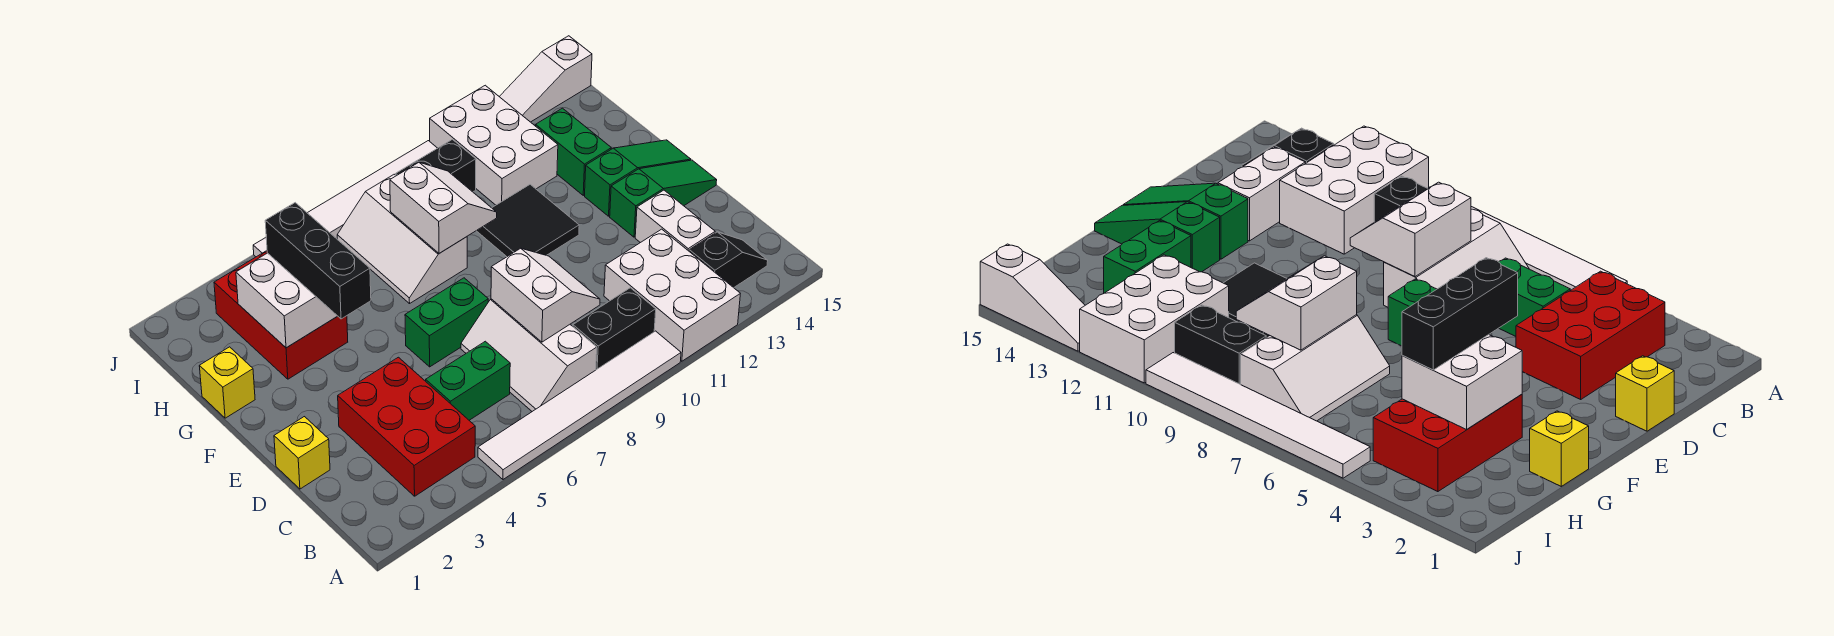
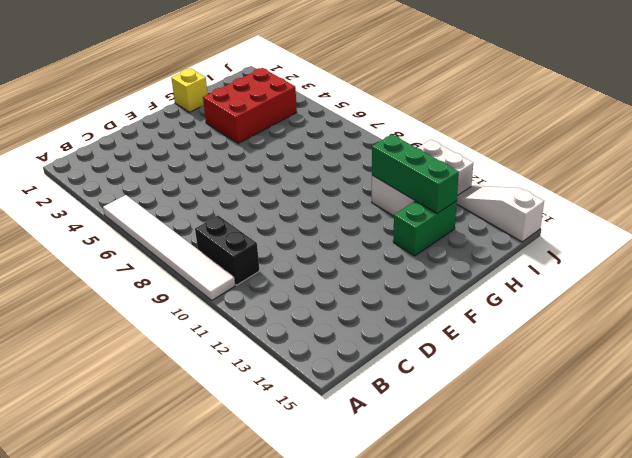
green 1x3 brick [372,135,459,213] -> none
none -> white 2x3 brick [604,229,740,361]
none -> red 2x3 brick [338,357,475,496]
none -> white 2x3 slope [461,299,597,411]

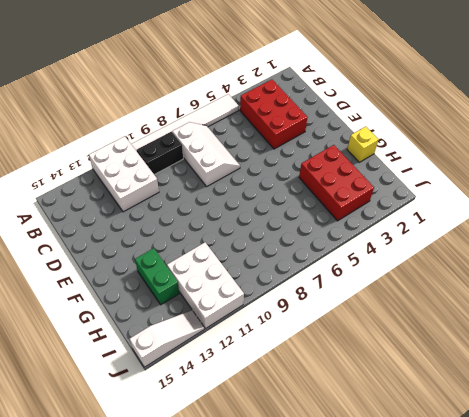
none -> black 1x2 slope [689,232,768,288]
none -> green 1x2 brick [426,341,510,420]
none -> white 1x2 brick [635,190,715,251]

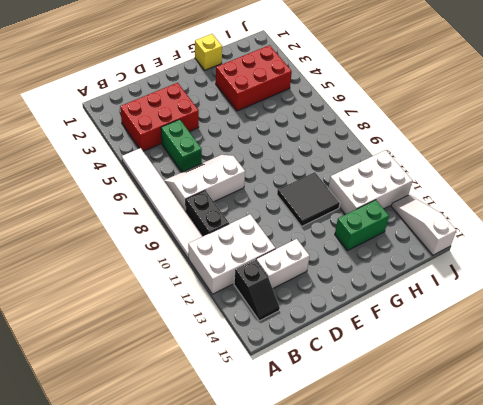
none -> yellow 1x1 brick [274,417,330,489]
none -> green 1x2 brick [405,278,488,367]
none -> green 1x3 slope [610,160,717,237]

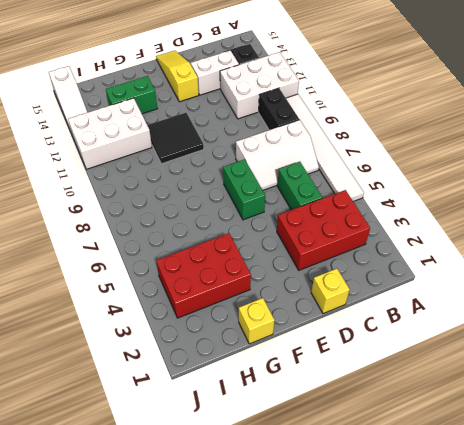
yellow 1x3 slope [156,51,199,102] -> green 1x3 slope [610,160,717,237]
none -> green 1x3 slope [585,140,691,216]
none -> white 2x3 slope [337,174,467,304]
none -> black 1x2 brick [396,140,476,192]

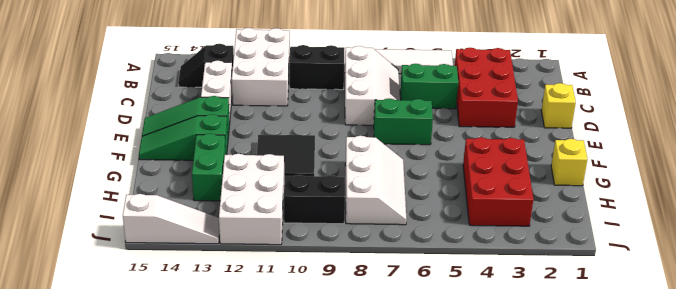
none -> white 1x6 tile [253,141,437,257]
none -> white 2x2 slope [491,248,600,342]
none -> white 2x2 brick [236,253,337,348]

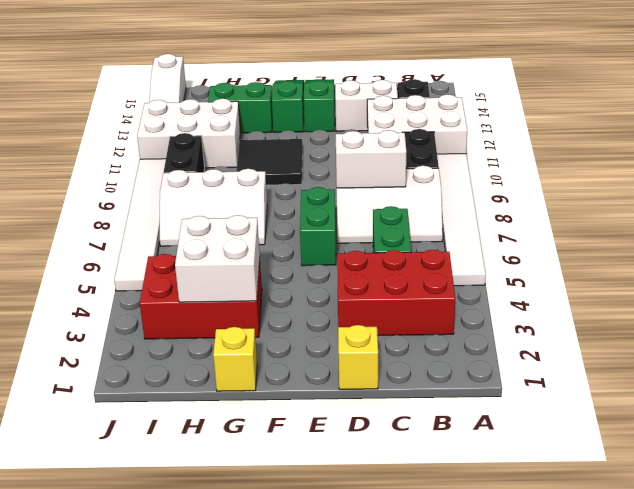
none -> white 2x2 slope [390,162,497,253]
none -> black 1x3 brick [265,203,371,319]

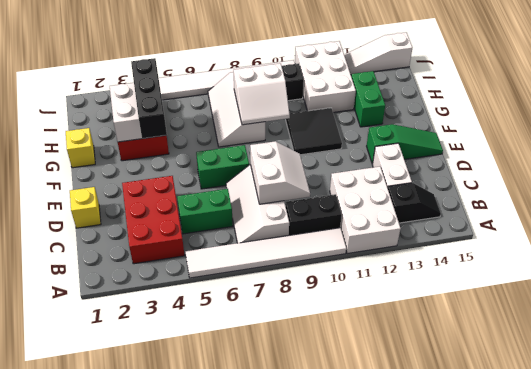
white 2x2 slope [233,63,290,125] -> white 2x2 slope turned to [390,162,497,253]
none -> green 1x3 slope [585,140,691,216]

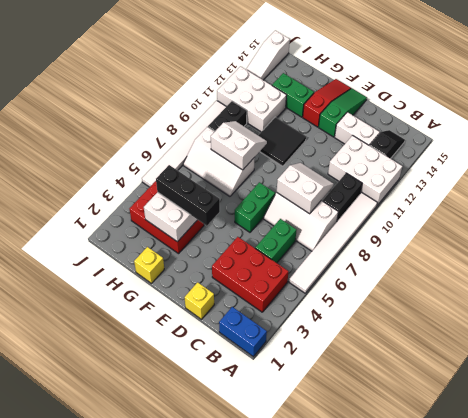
blue 1x2 brick [219,307,267,357] -> none
red 1x3 slope [303,79,351,127] -> green 1x3 slope [585,140,691,216]

